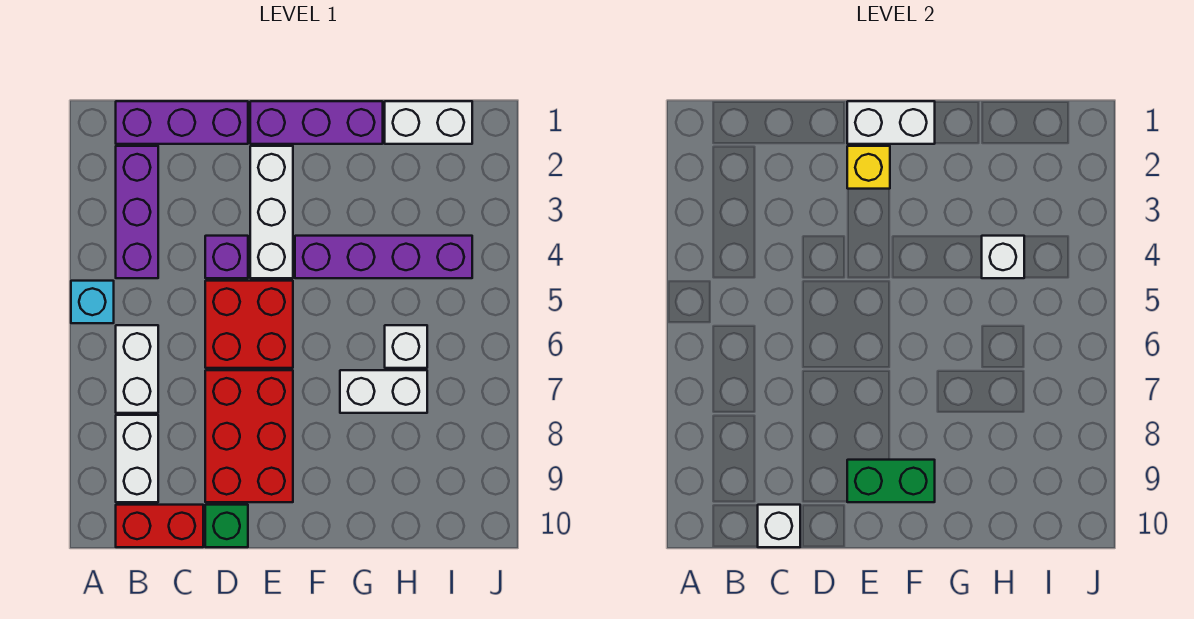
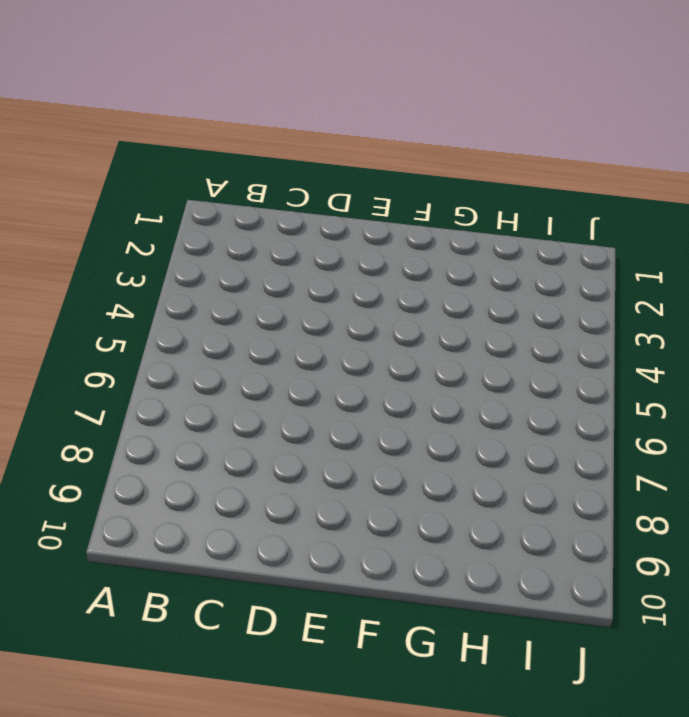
none -> cyan 1x1 brick [71,281,114,323]
none -> purple 1x3 brick [116,101,248,144]
none -> purple 1x3 brick [116,146,158,278]

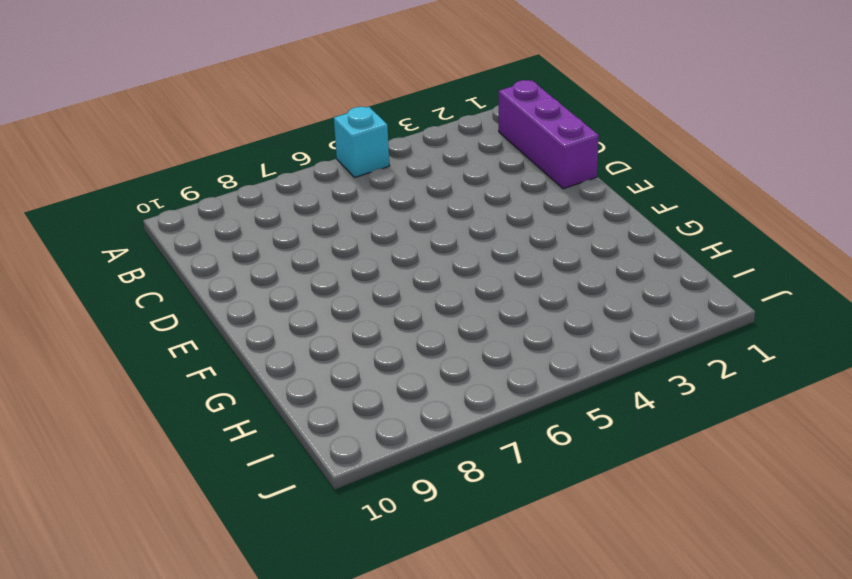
none -> purple 1x3 brick [116,146,158,278]
none -> white 1x2 brick [116,325,158,413]
none -> white 1x2 brick [116,415,158,502]

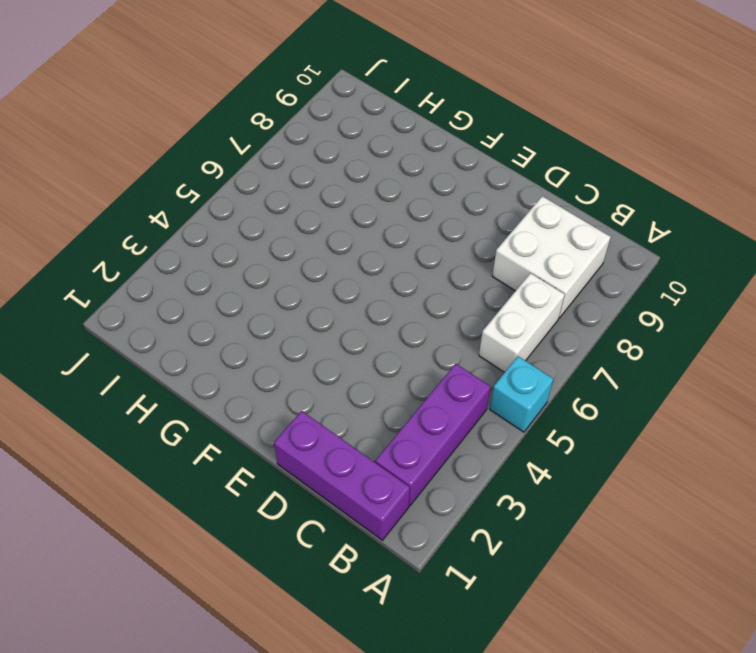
white 2x2 brick [492,196,611,318] -> white 1x2 brick [116,415,158,502]
none -> red 1x2 brick [116,505,203,547]
none -> purple 1x1 brick [205,236,248,278]
none -> red 2x2 brick [205,281,293,368]

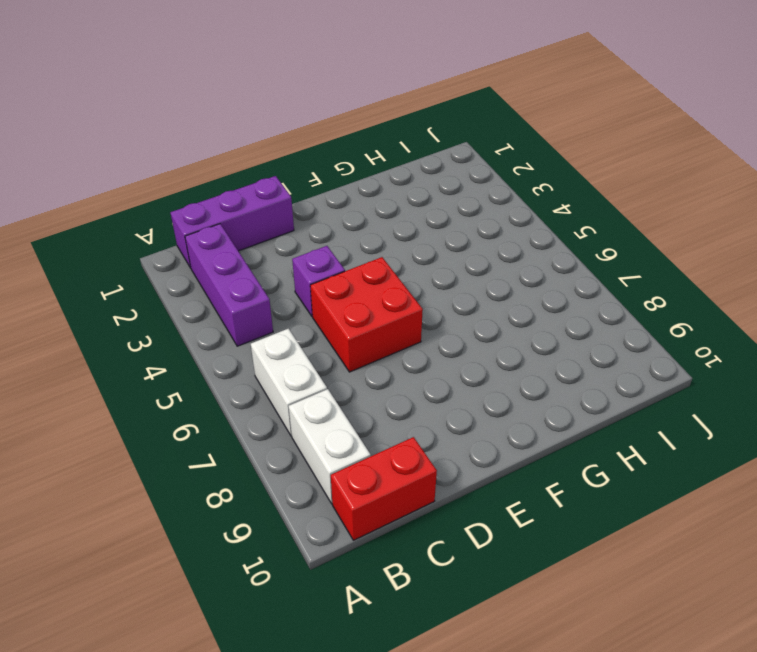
none -> cyan 1x1 brick [71,281,114,323]
none -> red 2x3 brick [205,370,293,502]
none -> green 1x1 brick [205,505,248,547]

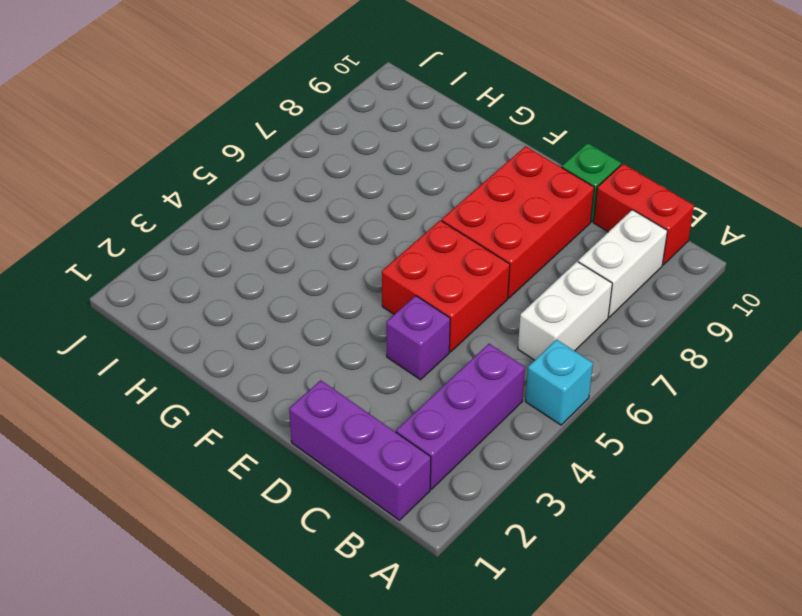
none -> purple 1x3 brick [250,101,383,144]
none -> white 1x3 brick [250,146,293,278]
none -> purple 1x4 brick [295,236,472,278]

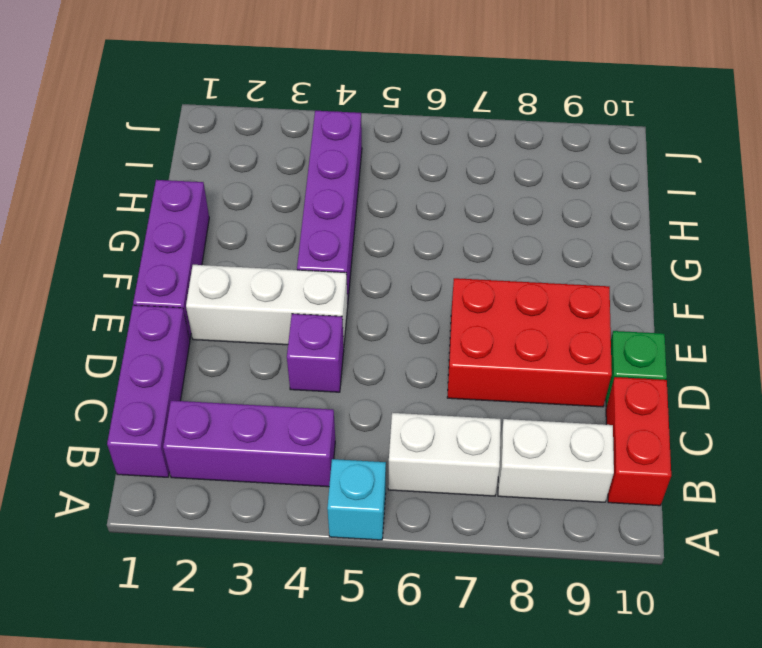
none -> red 2x2 brick [205,281,293,368]
none -> white 1x2 brick [340,370,427,413]
none -> white 1x2 brick [385,101,472,144]

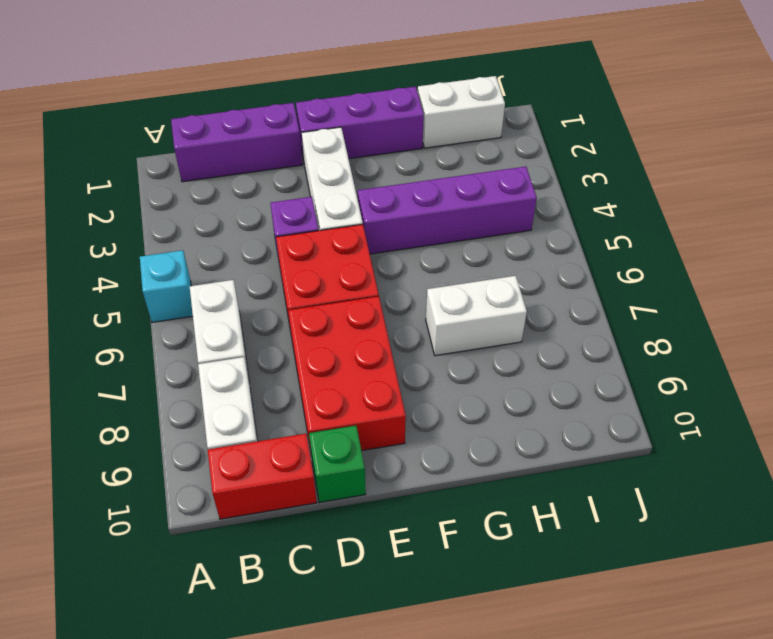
none -> purple 1x3 brick [116,146,158,278]
none -> white 1x1 brick [385,325,427,368]
none -> white 1x1 brick [758,505,800,547]

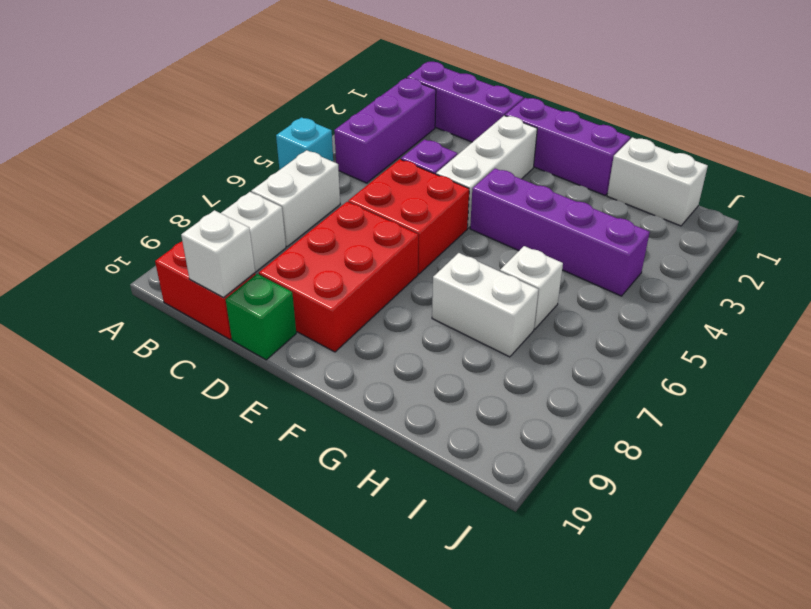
none -> white 1x2 brick [847,101,935,144]
none -> yellow 1x1 brick [847,146,890,189]
none -> green 1x2 brick [847,460,935,502]

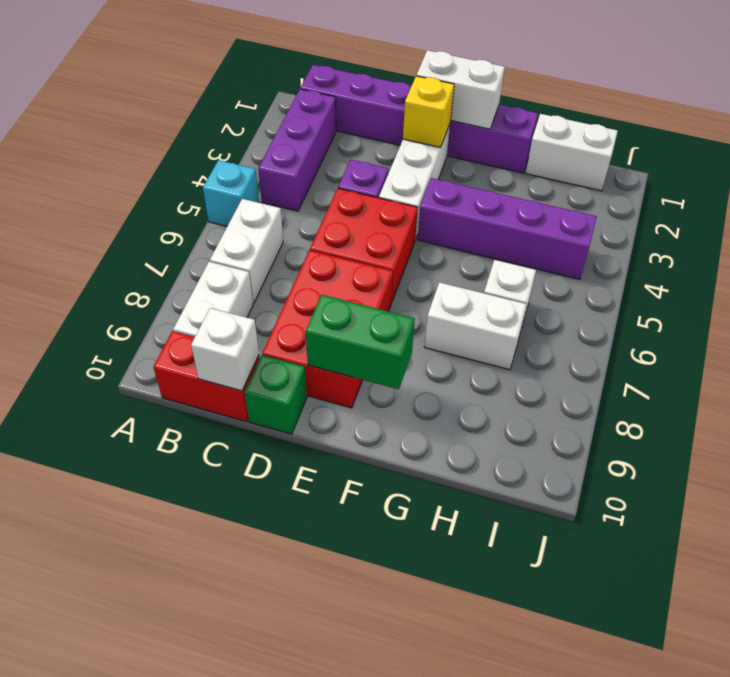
none -> white 1x1 brick [982,236,1024,278]

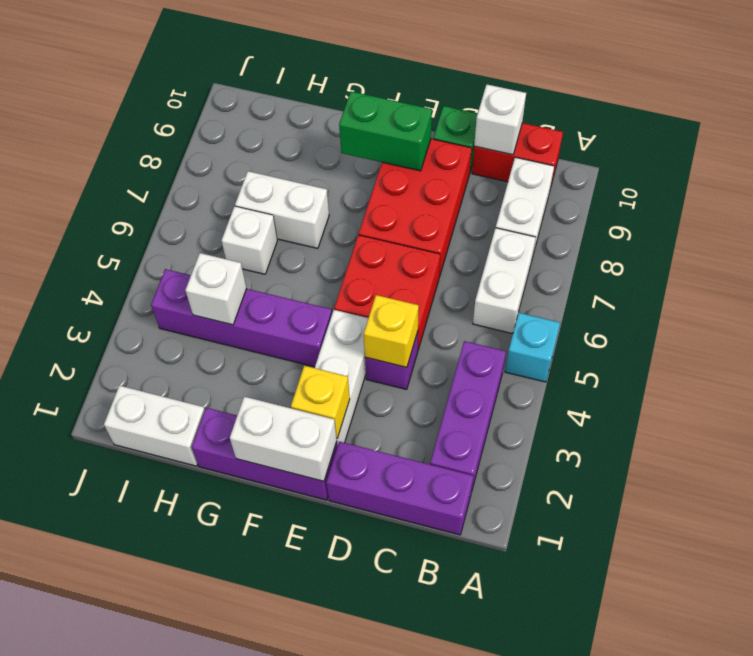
yellow 1x1 brick [364,295,419,367] -> none

